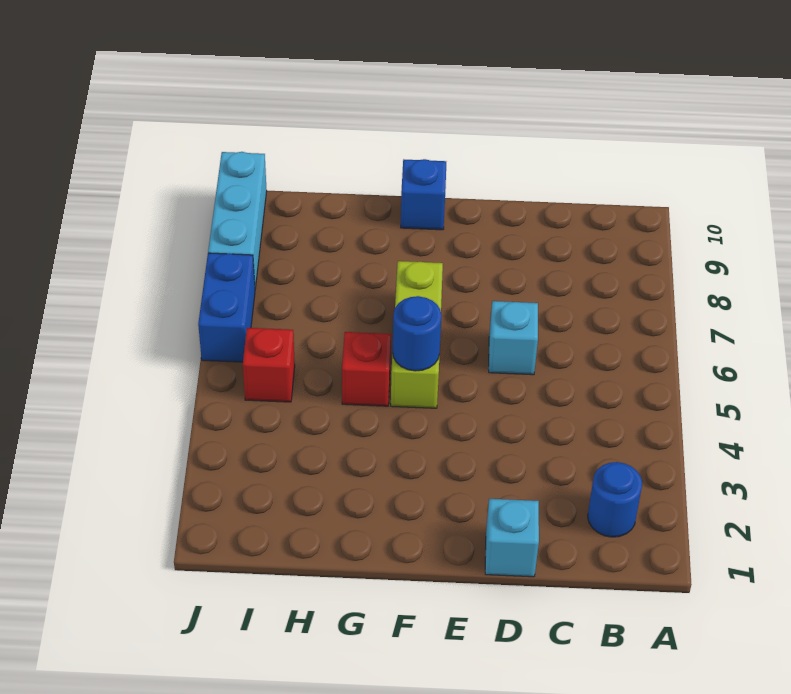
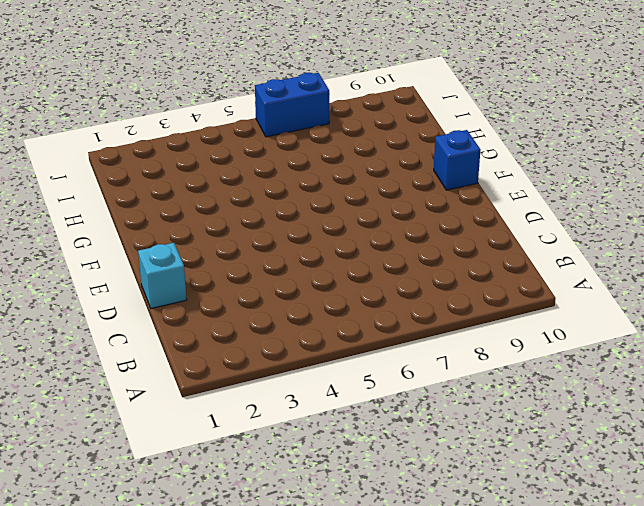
none -> blue 1x1 round brick [588,462,642,537]
none -> cyan 1x1 brick [489,301,538,375]

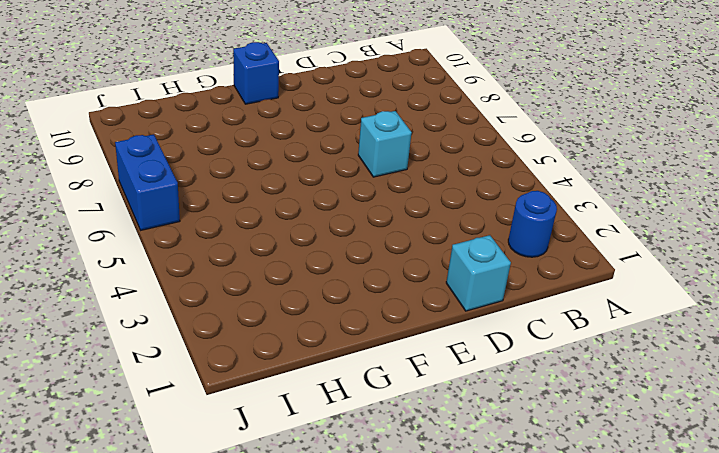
none -> lime 1x3 brick [391,261,443,408]
none -> red 1x1 brick [342,332,391,406]

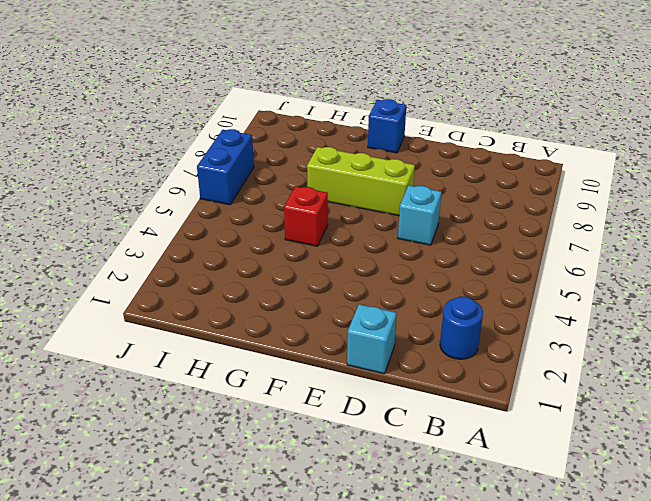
lime 1x3 brick [307,147,415,216] -> lime 1x3 brick turned to [391,261,443,408]
none -> red 1x1 brick [243,328,295,402]
none -> cyan 1x3 brick [208,152,267,288]

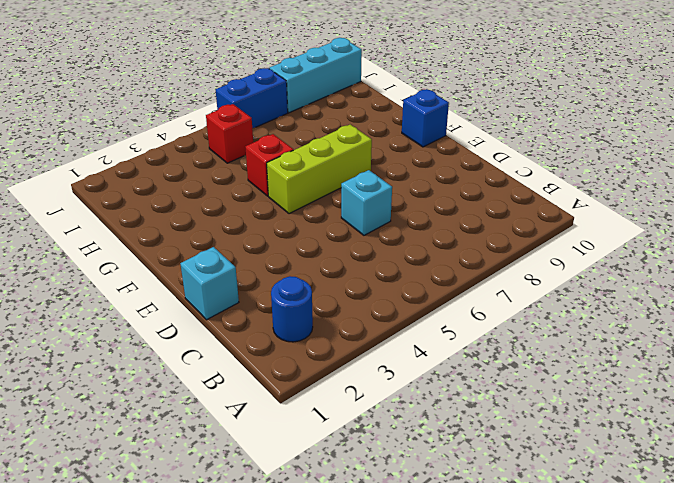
none -> blue 1x1 round brick [393,296,441,371]

